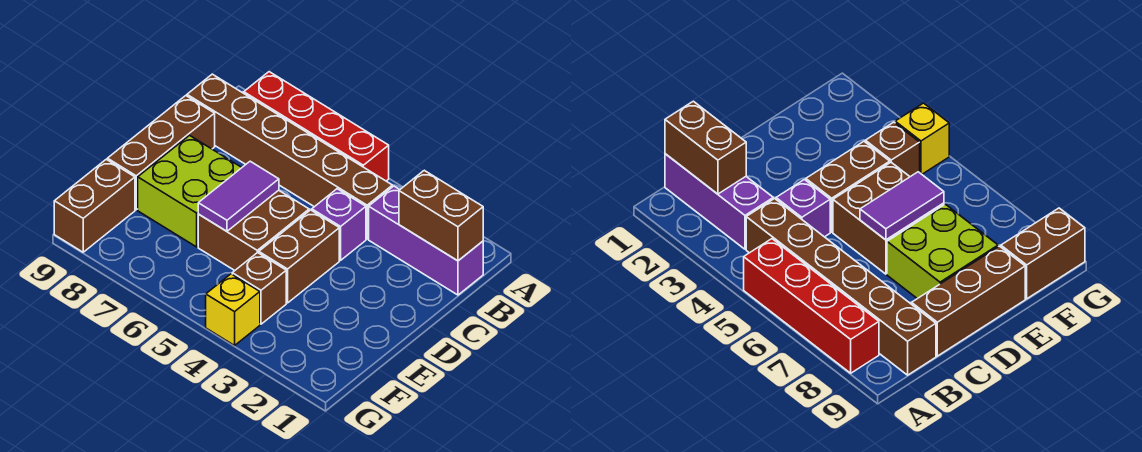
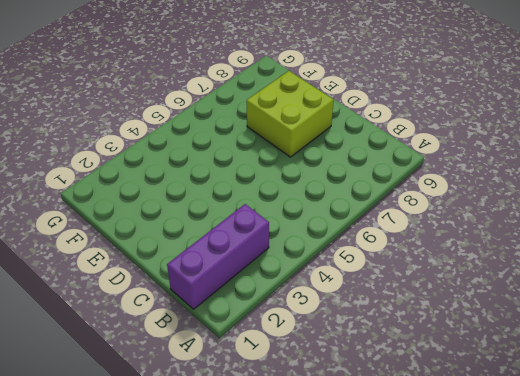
none -> red 1x4 brick [244,72,389,181]
none -> brown 1x6 brick [187,74,392,239]
none -> purple 1x1 brick [312,189,366,260]

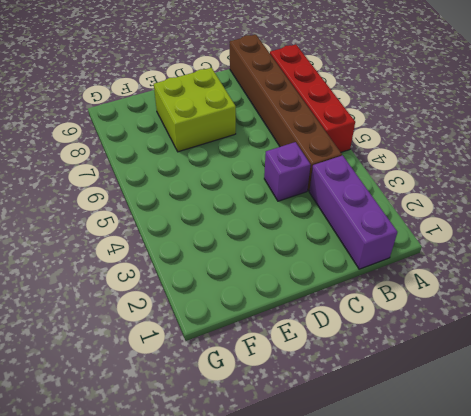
none -> brown 1x3 brick [107,96,215,210]
none -> brown 1x2 brick [259,210,339,303]
none -> brown 2x2 brick [198,190,309,270]

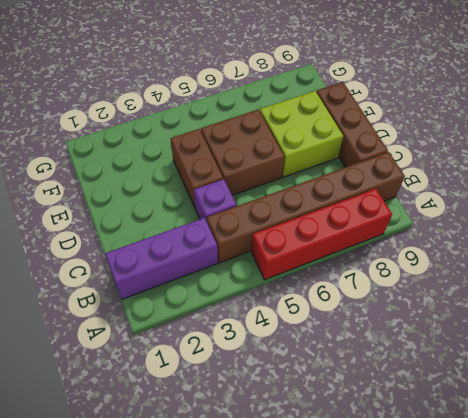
none -> brown 1x1 brick [232,252,286,324]
none -> brown 1x2 brick [54,159,135,252]
none -> yellow 1x1 brick [206,274,260,345]

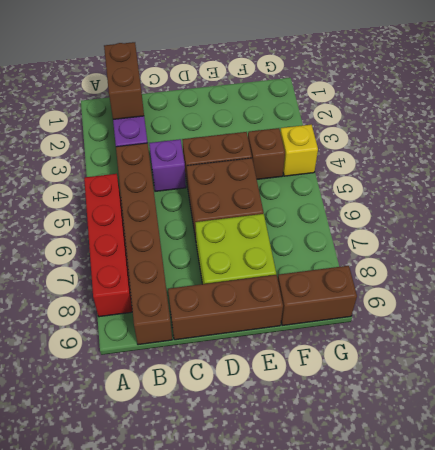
none -> purple 1x2 tile [198,161,279,231]

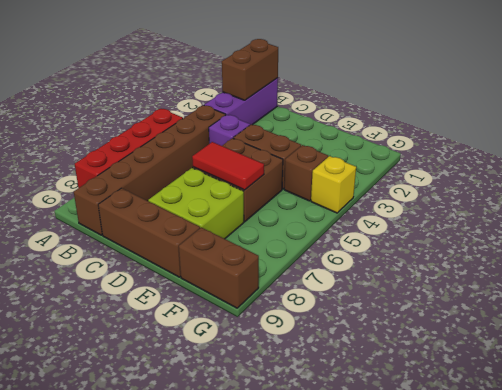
red 1x2 tile [192,142,264,190] -> purple 1x2 tile [198,161,279,231]

